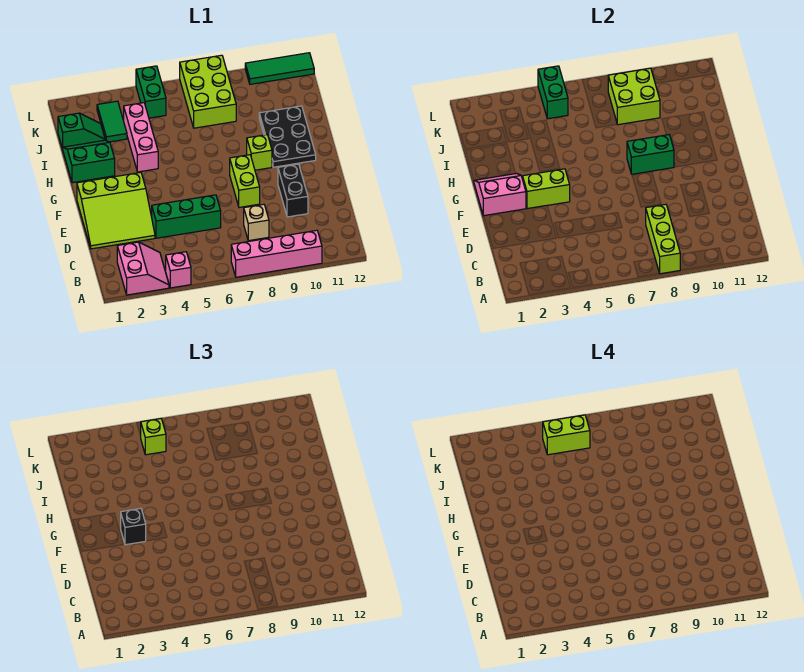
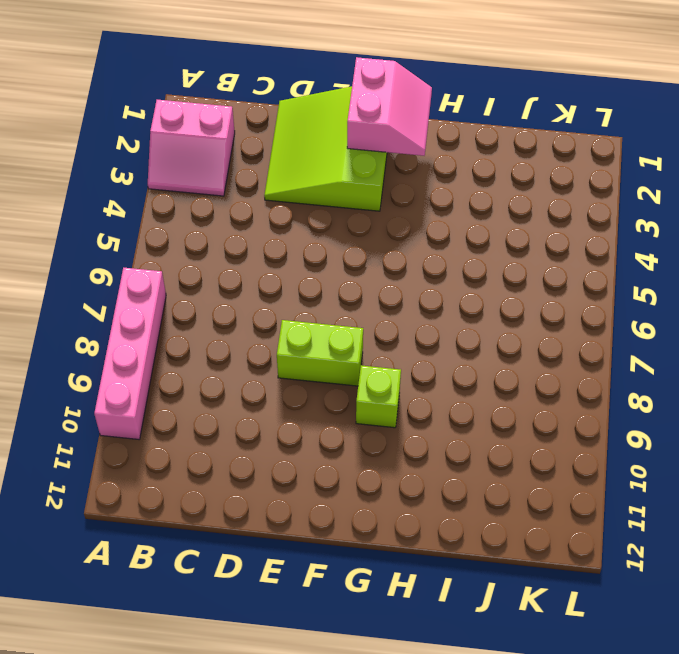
none -> pink 1x1 brick [166,252,191,288]
none -> tan 1x1 brick [244,204,269,241]
none -> green 1x3 brick [152,195,221,238]

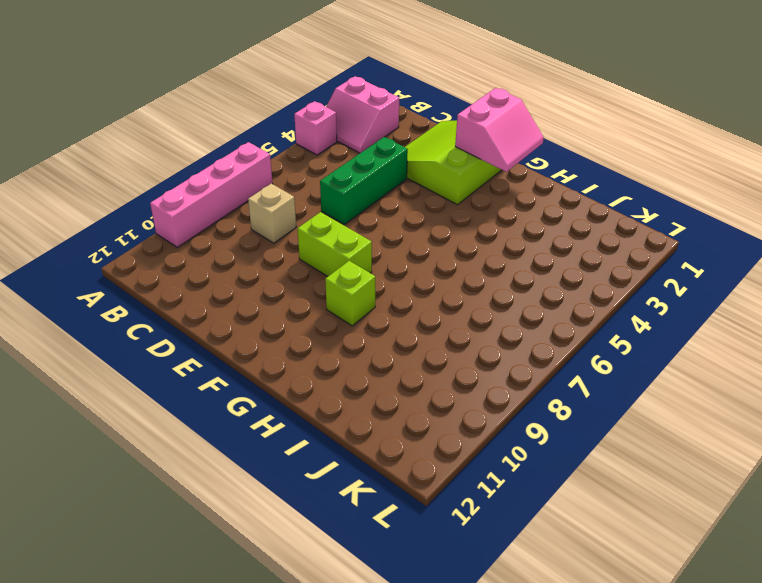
none -> black 1x2 brick [278,164,308,217]
none -> black 2x3 plate [259,106,316,167]
none -> green 2x2 slope [63,140,115,183]

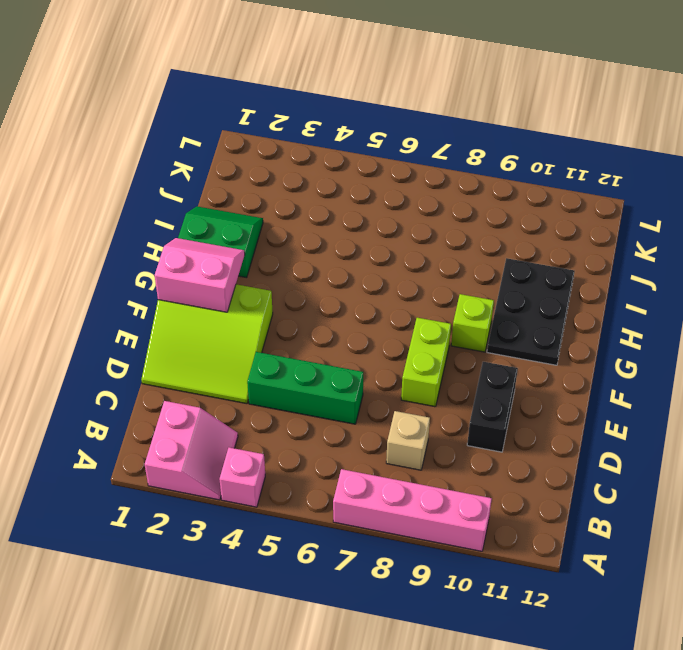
none -> pink 1x3 brick [124,103,158,172]
none -> green 1x2 slope [58,113,105,149]
none -> green 1x2 tile [97,101,127,142]

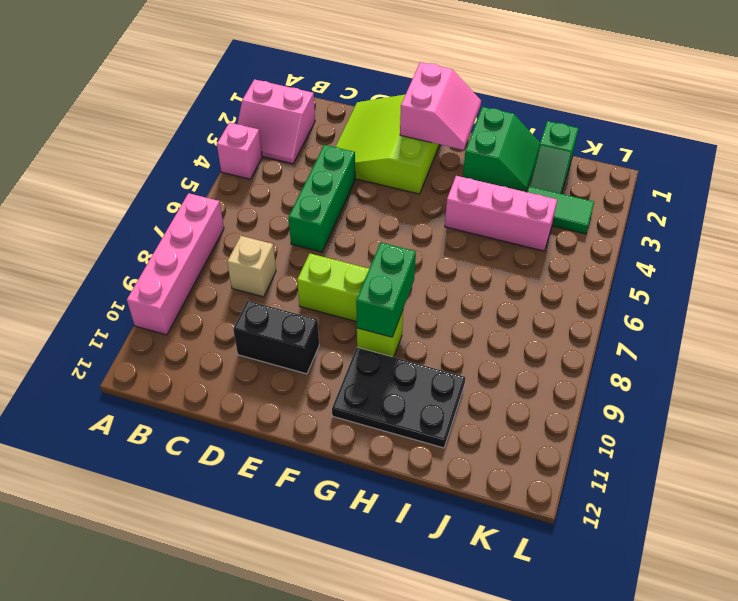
none -> lime 2x3 brick [180,55,236,128]
none -> green 1x2 brick [136,66,166,118]
none -> green 1x3 tile [245,53,314,84]

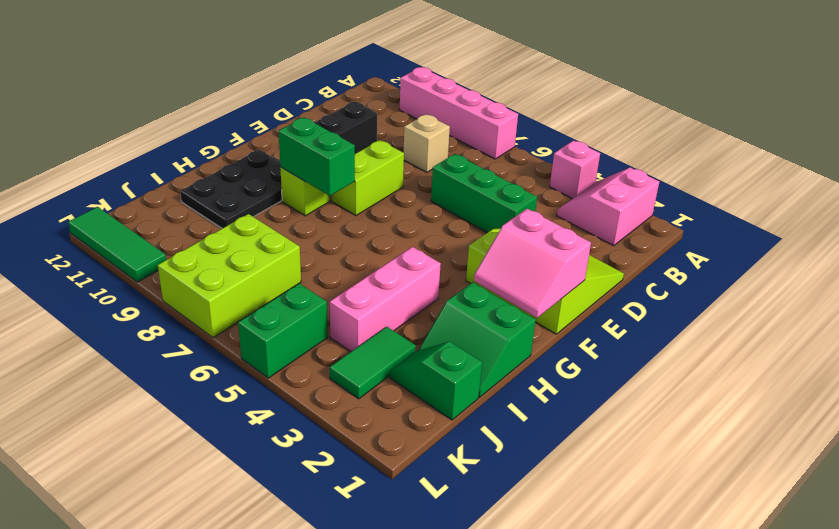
none -> lime 1x3 brick [646,204,680,274]
none -> lime 1x2 brick [523,169,570,209]
none -> lime 2x2 brick [608,68,660,125]

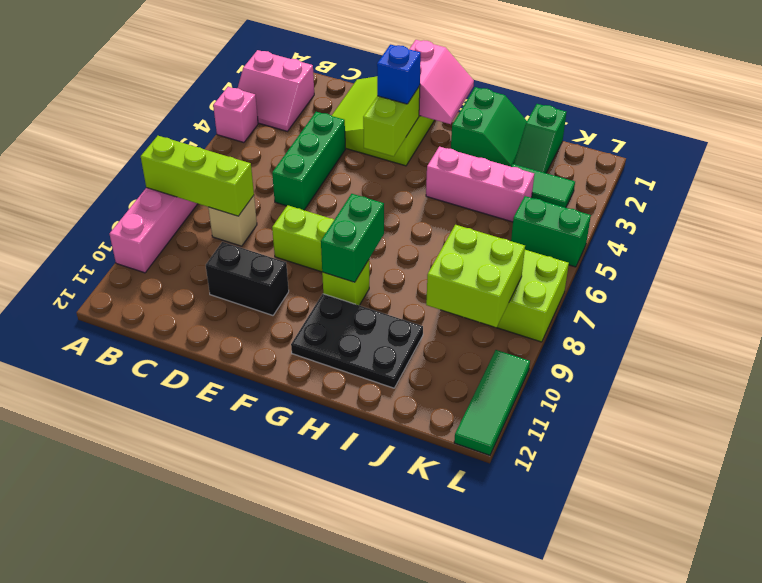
blue 1x1 brick [377,45,421,104] -> black 1x1 brick [121,508,146,545]
none -> green 1x2 brick [538,66,568,119]
none -> lime 1x1 brick [141,419,166,455]
none -> lime 1x2 brick [543,415,590,455]

